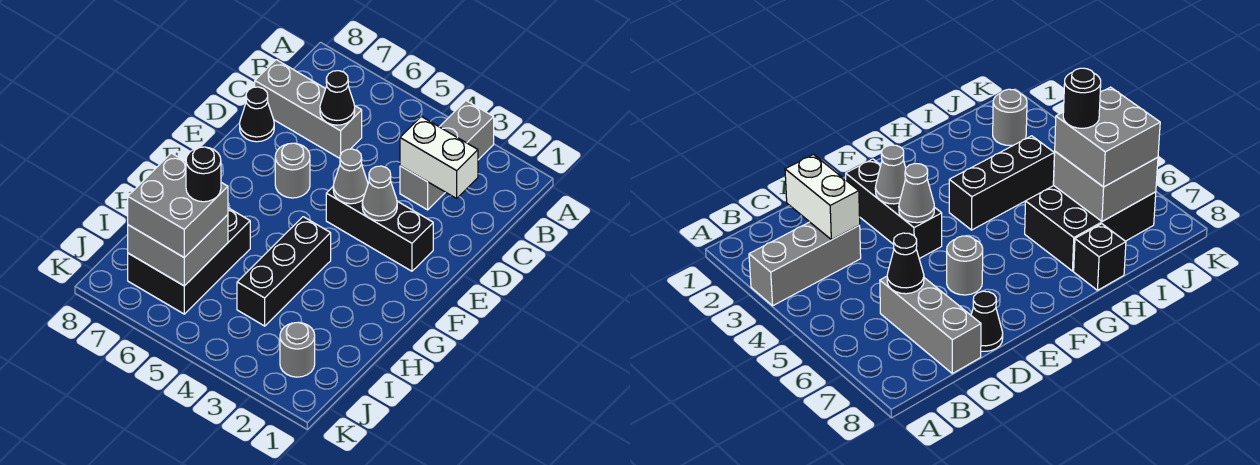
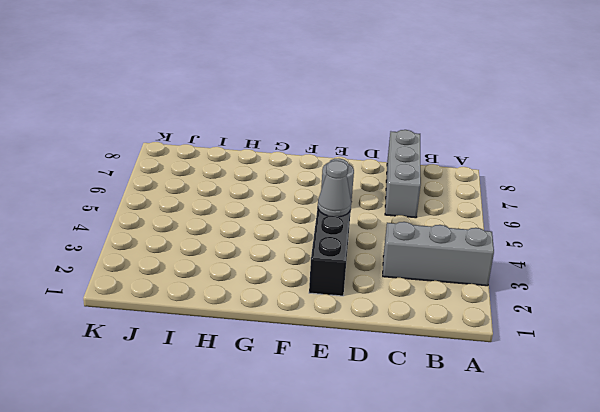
none -> black 1x1 cone [240,87,274,142]
none -> black 1x3 brick [237,217,331,326]
none -> black 2x3 brick [128,208,250,314]

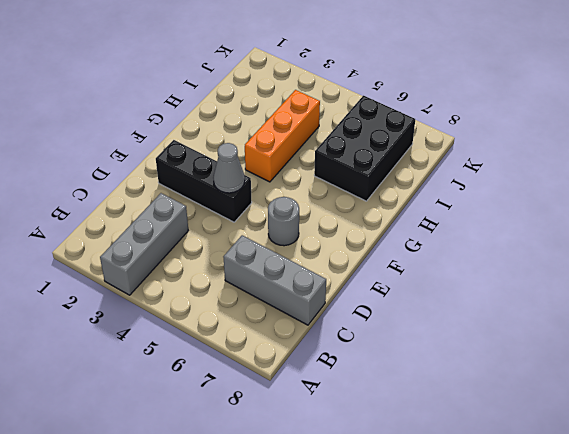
orange 1x3 brick [245,90,320,182] -> black 1x3 brick [237,217,331,326]
none -> black 1x1 cone [240,87,274,142]
none -> black 1x1 brick [1074,224,1126,290]
none -> grey 1x1 round brick [280,322,315,377]

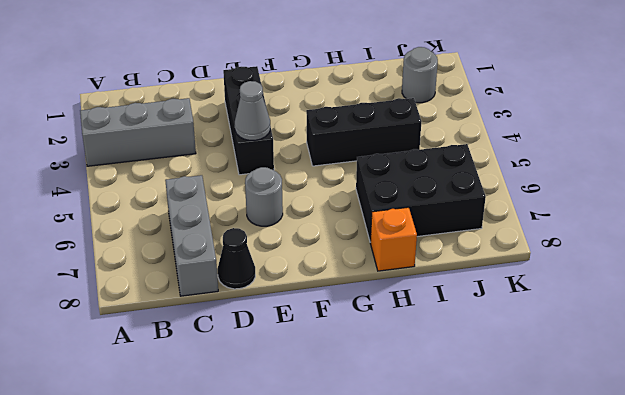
orange 1x1 brick [370,207,417,271] -> black 1x1 brick [1074,224,1126,290]
none -> white 1x2 brick [400,116,478,198]
none -> black 1x1 cone [320,71,355,125]
none -> grey 1x1 cone [362,166,397,221]

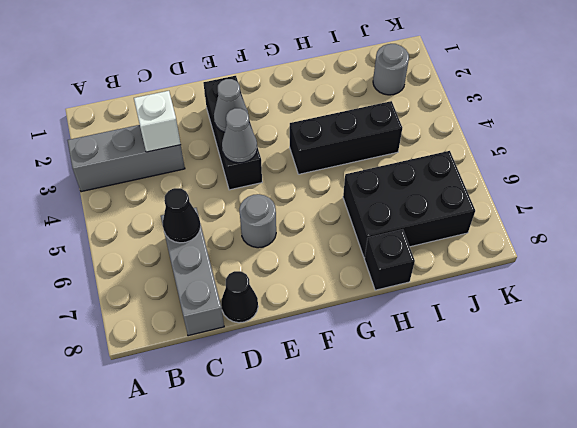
white 1x1 brick [134,91,181,152] -> white 1x2 brick [400,116,478,198]
none -> grey 2x2 brick [128,215,228,286]
none -> grey 2x2 brick [128,153,228,258]
none -> black 1x1 round brick [186,147,221,202]

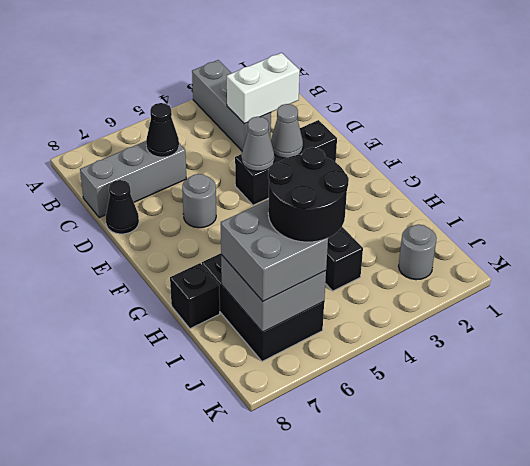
black 2x2 round brick [268,148,349,242] -> black 1x1 round brick [186,147,221,202]

